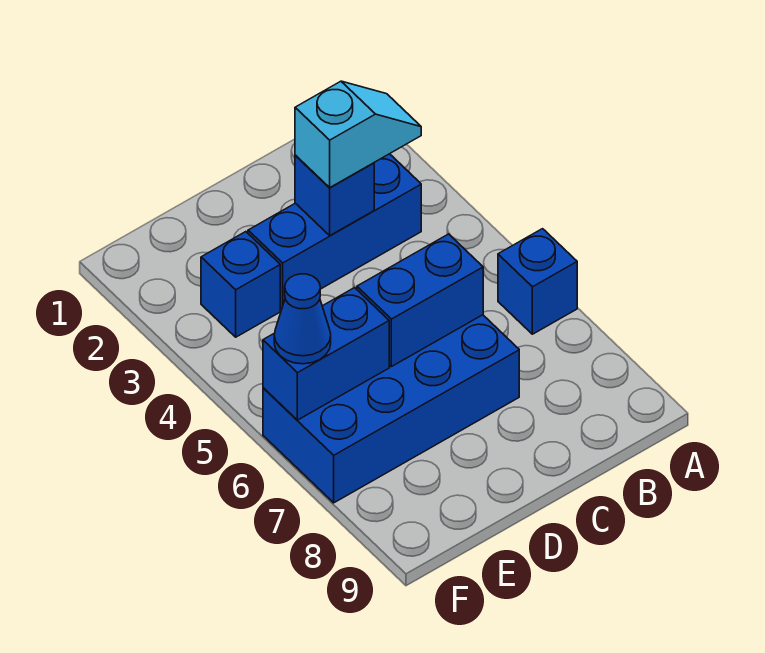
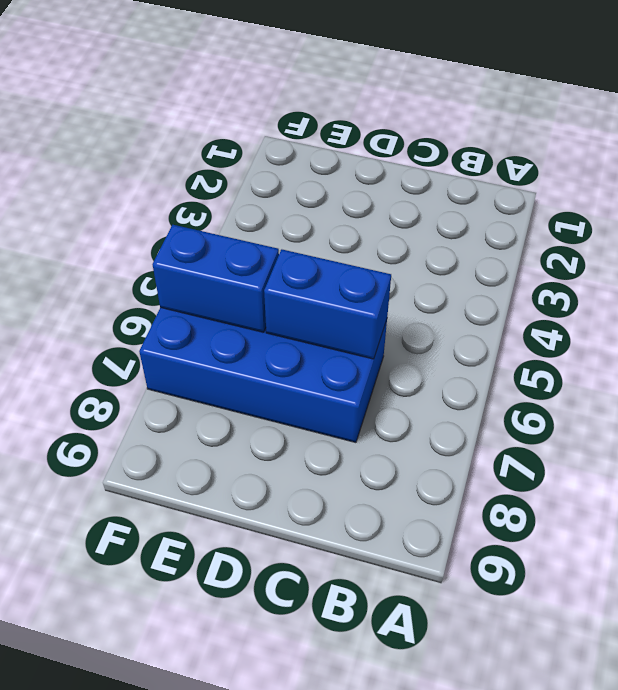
none -> blue 1x1 brick [498,229,577,334]
none -> blue 1x3 brick [248,154,421,310]

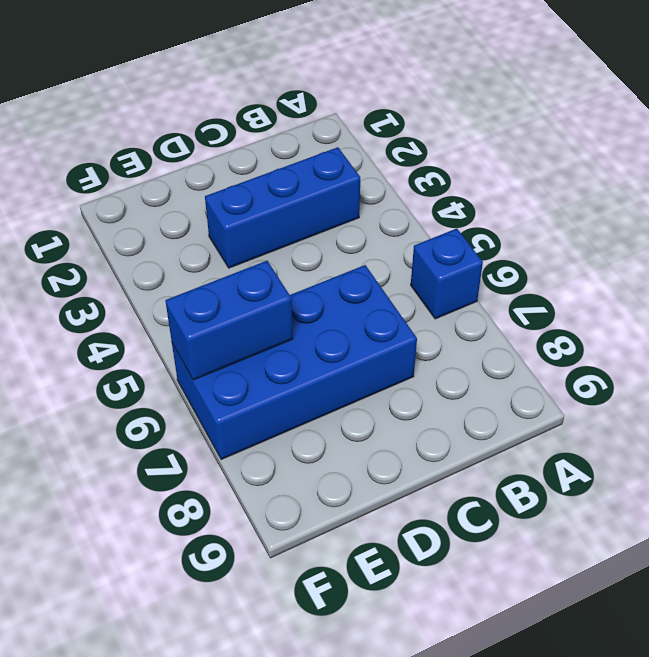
none -> blue 1x1 brick [201,232,280,337]
none -> blue 1x1 brick [295,155,374,235]

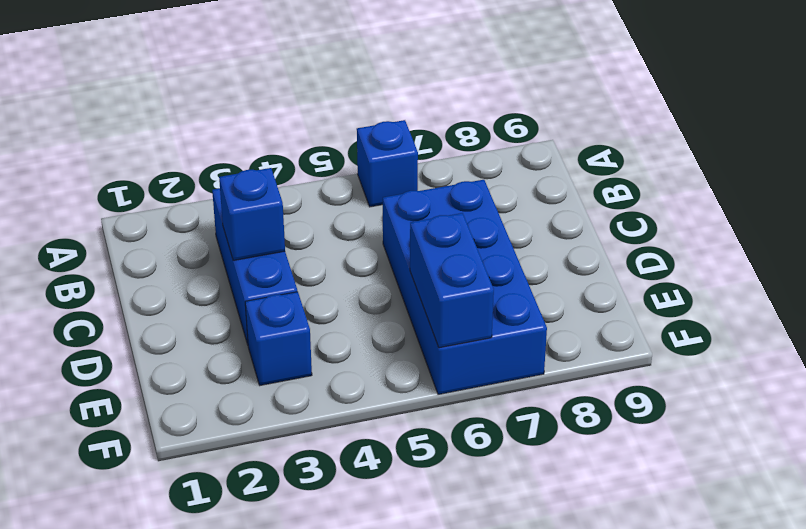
none -> blue 1x2 brick [357,234,483,367]
none -> cyan 1x2 slope [295,81,421,187]

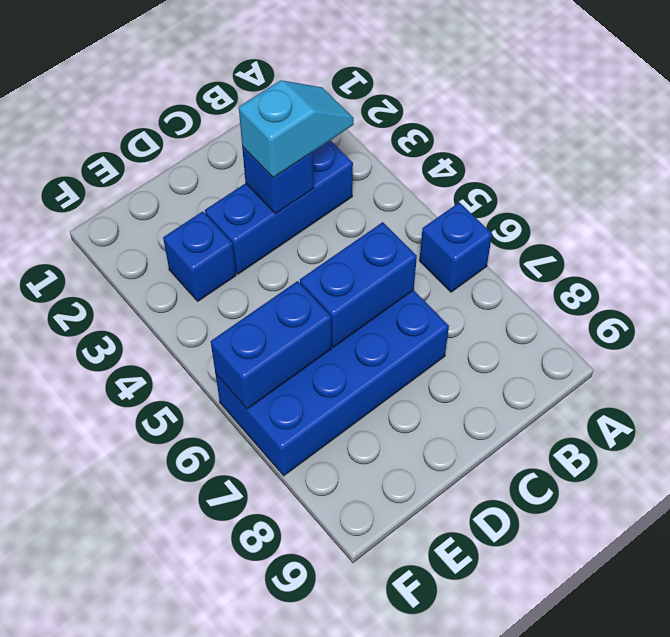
none -> blue 1x1 cone [274,274,331,364]

